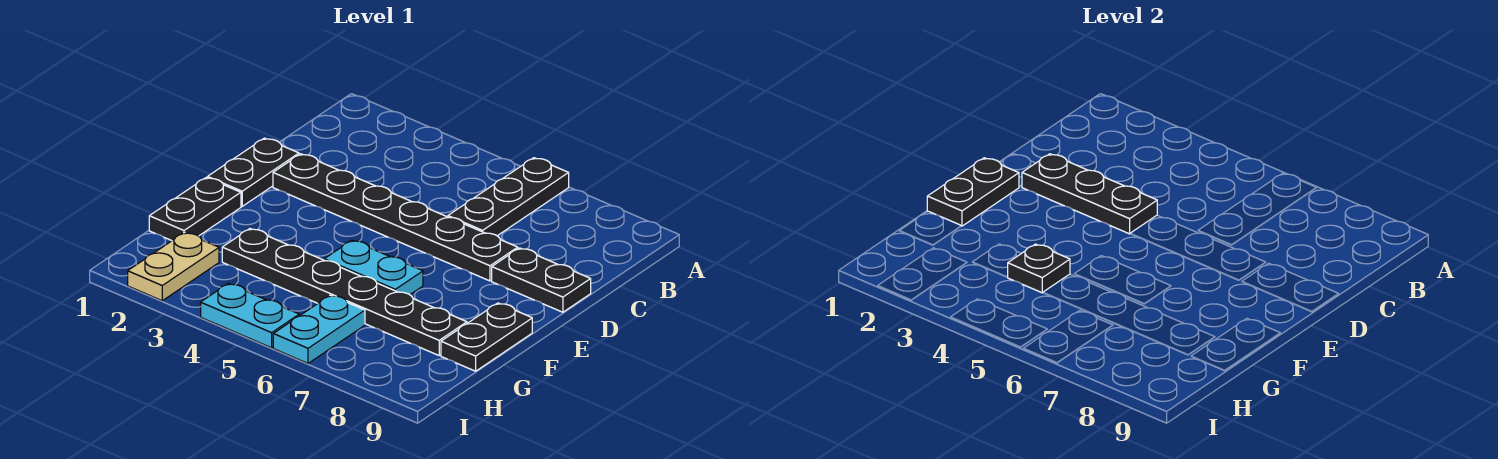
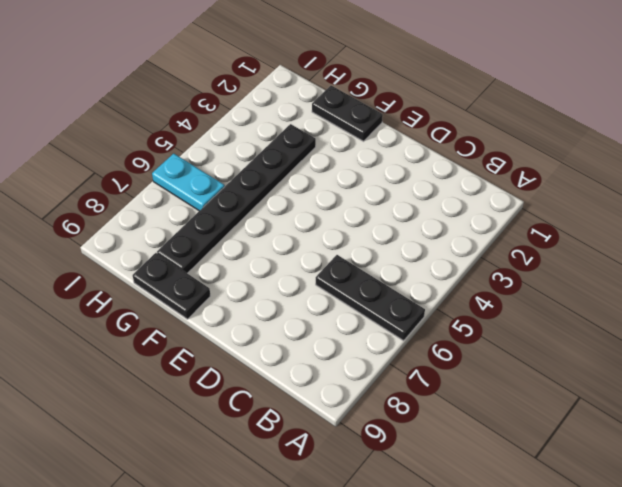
none -> black 1x2 plate [208,138,299,206]
none -> black 1x6 plate [273,154,518,281]
none -> black 1x2 plate [492,248,591,312]

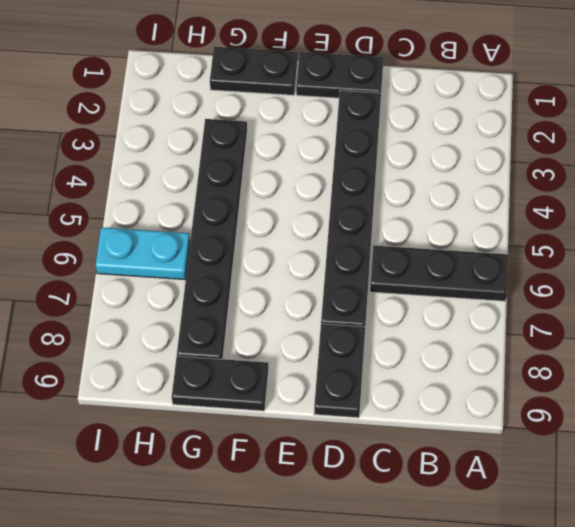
none -> cyan 1x2 plate [324,240,423,295]
none -> tan 1x2 plate [128,233,219,301]
none -> cyan 1x2 plate [201,284,299,348]

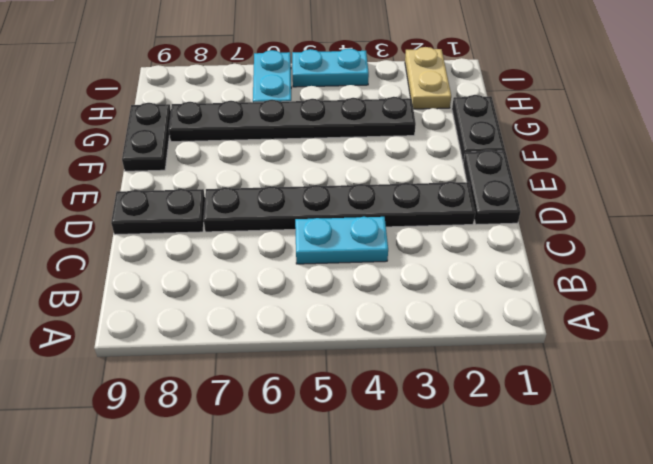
cyan 1x2 plate [295,217,388,264] -> cyan 1x2 plate moved to [324,240,423,295]
none -> black 1x3 plate [448,158,569,236]
none -> black 1x3 plate [1022,154,1157,234]
none -> black 1x2 plate [927,158,1019,226]

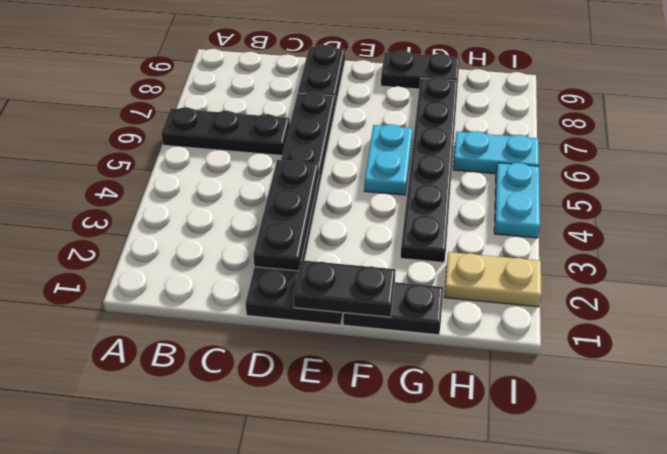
none -> black 1x1 plate [1008,244,1070,293]

